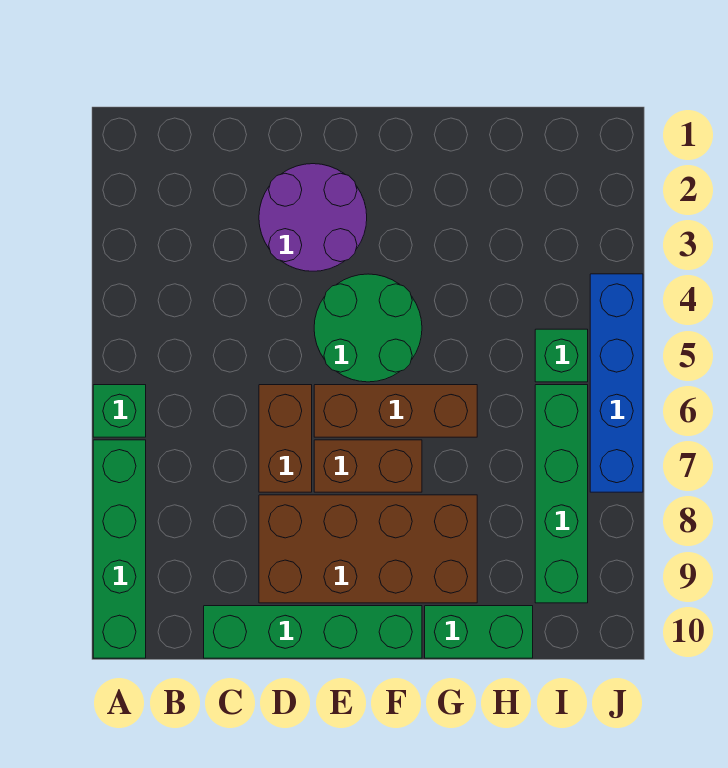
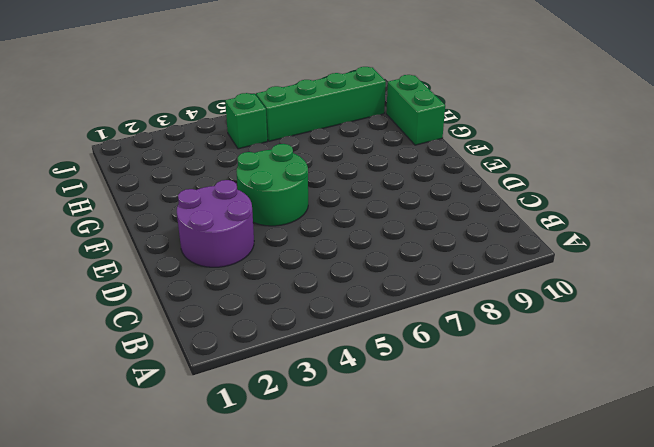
none -> green 1x1 brick [93,385,146,437]
none -> green 1x4 brick [93,440,146,658]
none -> green 1x4 brick [204,606,422,658]

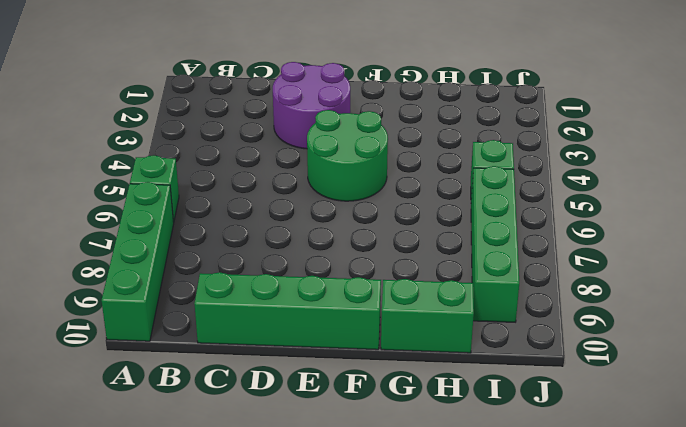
none -> brown 1x2 brick [259,385,312,492]
none -> brown 2x4 brick [259,495,477,603]
none -> brown 1x3 brick [314,385,477,437]

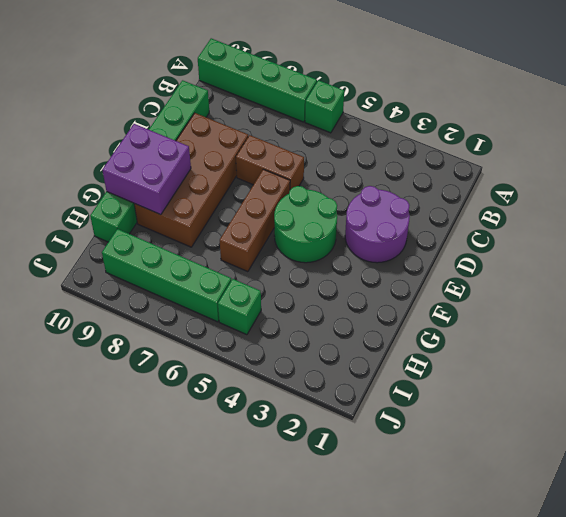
purple 2x2 brick [102,124,191,215] -> none
none -> brown 1x2 brick [314,440,422,492]
none -> blue 1x4 brick [590,274,643,492]

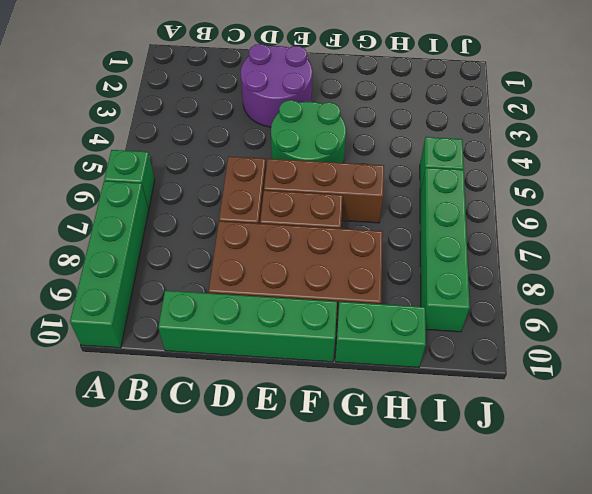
none -> blue 1x4 brick [590,274,643,492]

